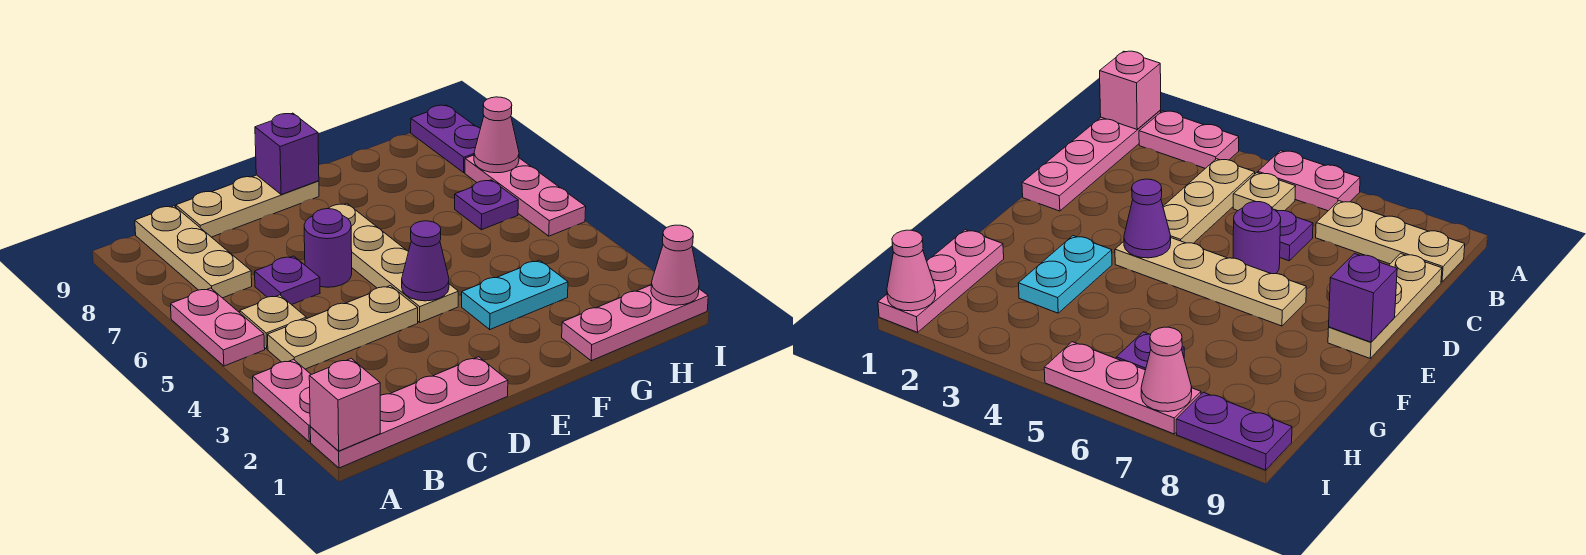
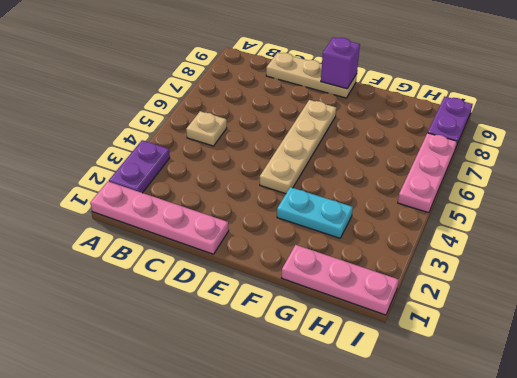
purple 1x2 plate [109,140,170,193] -> pink 1x2 plate [253,360,311,442]
none -> pink 1x2 plate [171,288,265,366]
none -> tan 1x3 plate [268,286,418,369]
none -> tan 1x3 plate [135,206,252,298]

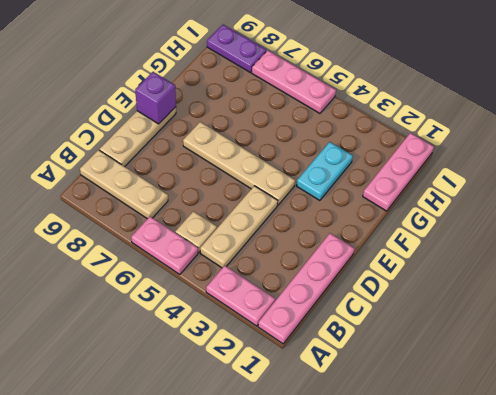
none -> purple 1x1 plate [255,256,320,305]
none -> purple 1x1 round brick [304,209,352,287]
none -> purple 1x1 plate [455,180,518,230]

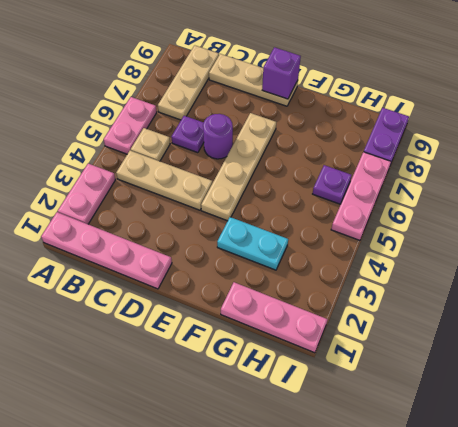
none -> pink 1x1 brick [309,358,380,451]
none -> purple 1x1 cone [402,221,449,301]
none -> pink 1x1 cone [651,225,699,305]

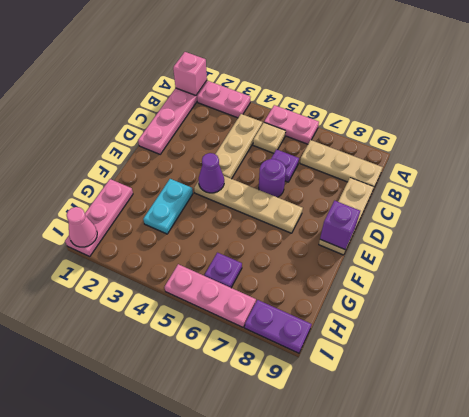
none -> pink 1x1 cone [474,97,519,173]

